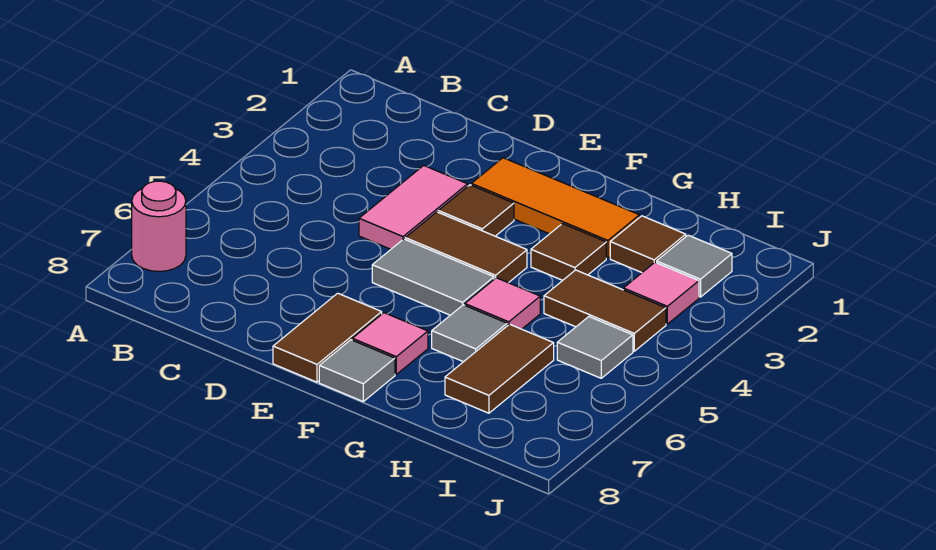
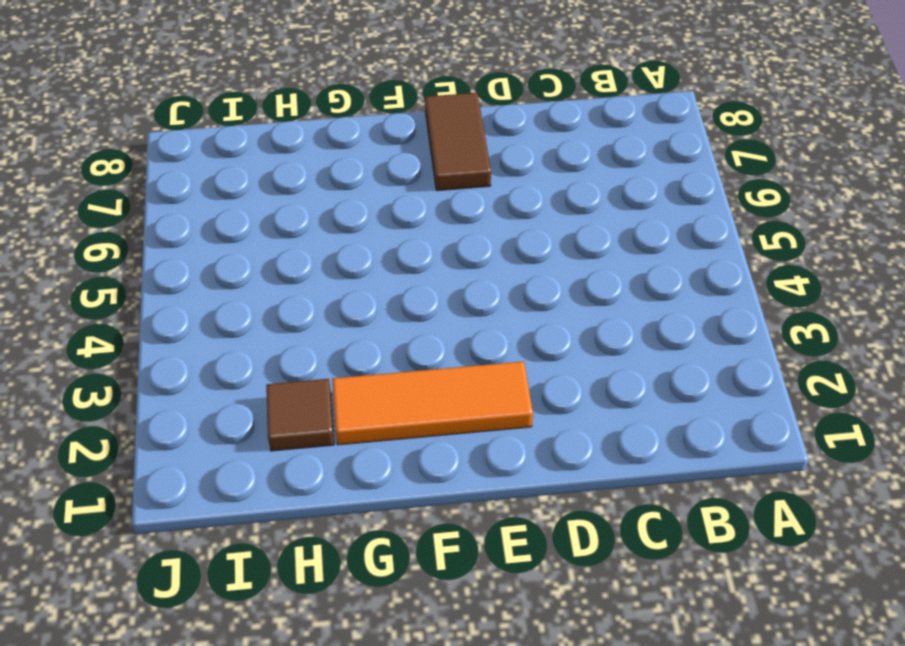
none -> pink 1x1 round brick [132,181,186,271]
none -> pink 1x2 tile [359,165,468,249]
none -> brown 1x1 tile [438,185,514,236]

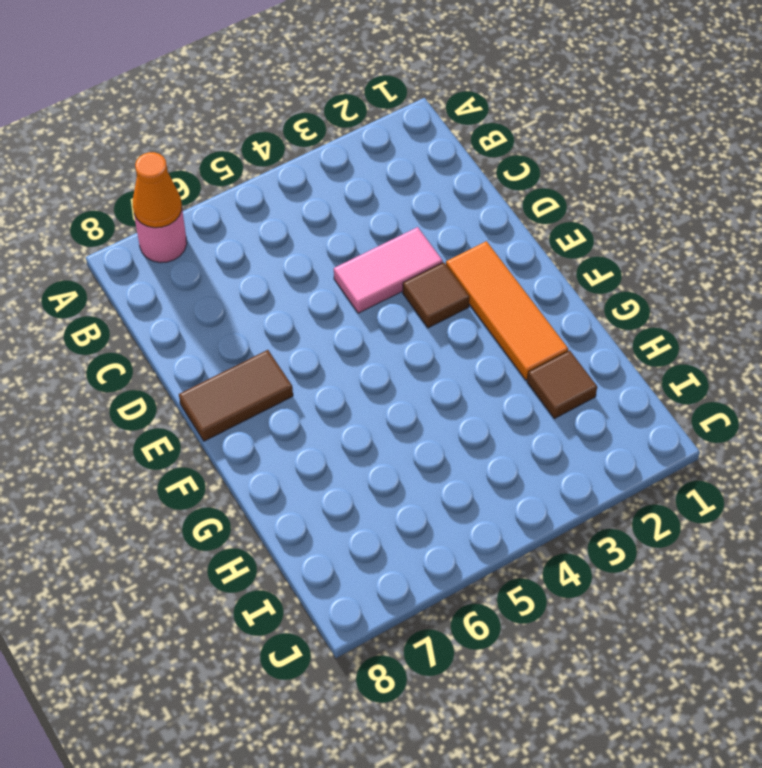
orange 1x1 cone [133,152,182,228] -> none
none -> brown 1x2 tile [405,212,527,283]
none -> grey 1x2 tile [372,239,494,315]
none -> pink 1x1 tile [352,313,428,374]

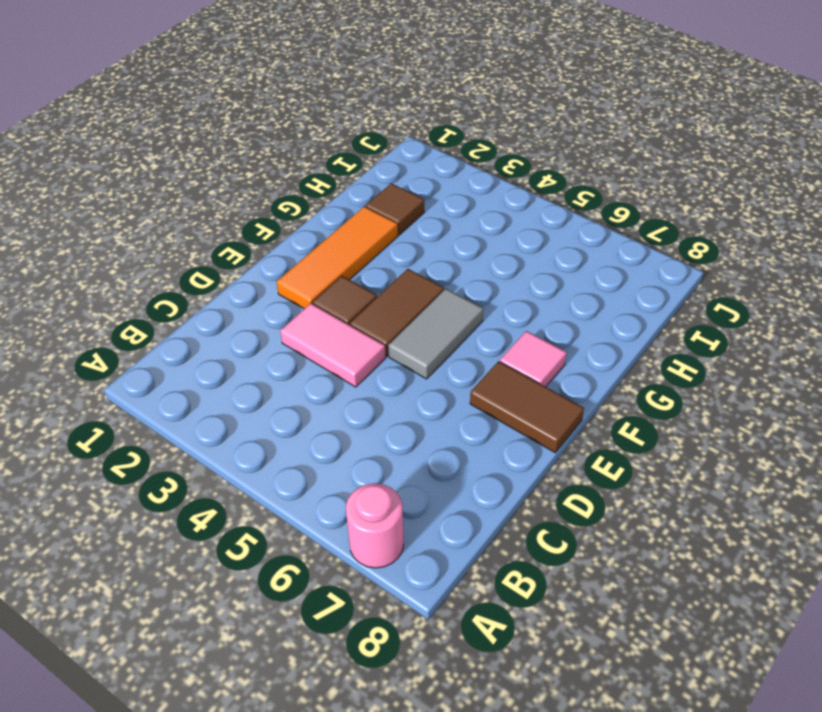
none -> grey 1x1 tile [319,340,395,401]
none -> brown 1x1 tile [531,224,606,280]
none -> pink 1x1 tile [465,278,540,329]

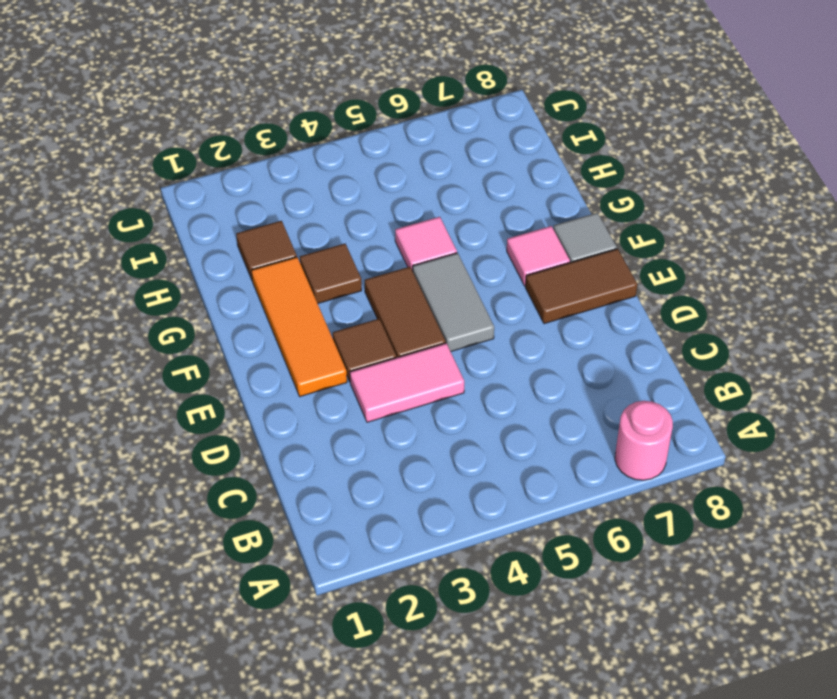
none -> grey 1x1 tile [432,305,507,362]
none -> brown 1x2 tile [544,270,666,351]
none -> brown 1x2 tile [445,324,554,413]

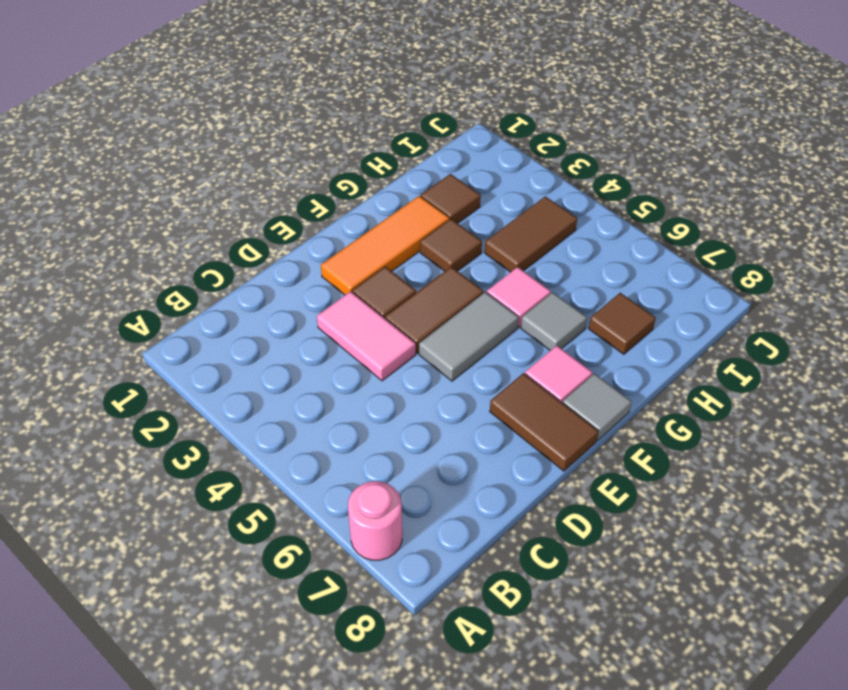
brown 1x1 tile [589,293,656,354] -> brown 1x2 tile [445,324,554,413]
none -> grey 1x1 tile [657,235,732,297]
none -> pink 1x1 tile [623,262,699,324]
none -> grey 1x1 tile [557,317,633,378]

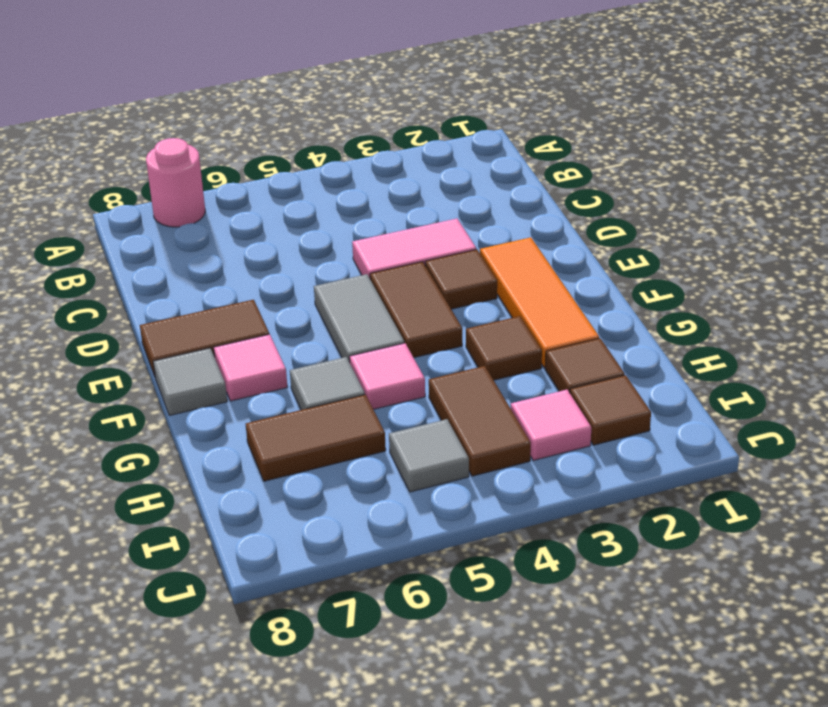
brown 1x1 tile [570,375,651,445] -> grey 1x1 tile [657,235,732,297]

